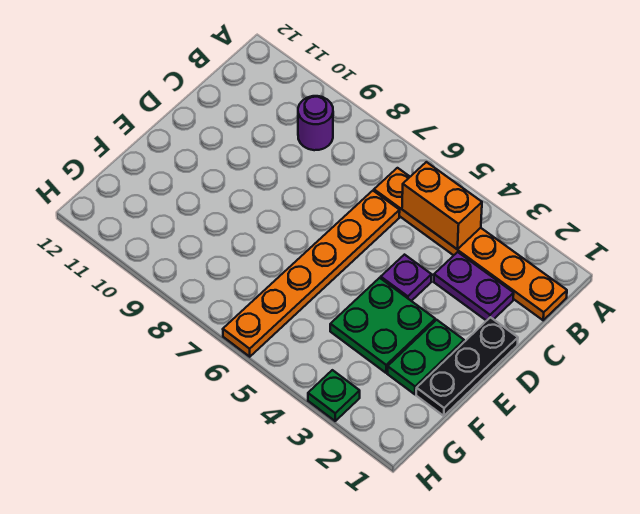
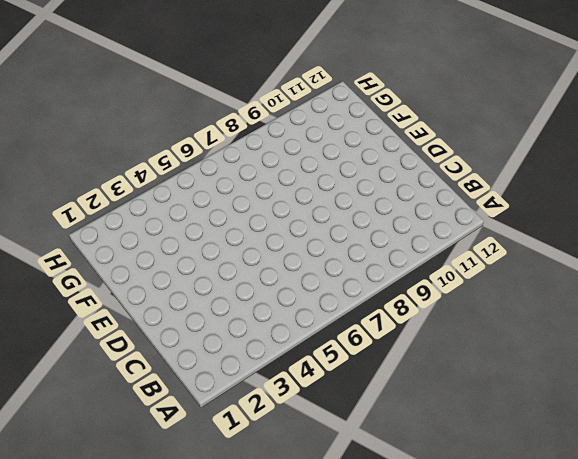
none -> orange 1x6 plate [374,168,567,320]
none -> purple 1x1 round brick [298,96,333,150]

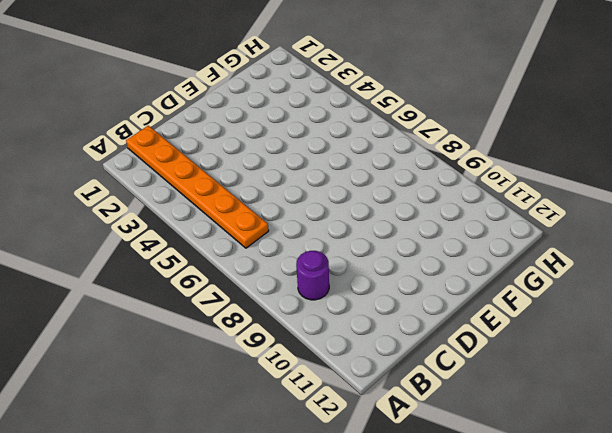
none -> purple 1x2 plate [434,252,514,321]
none -> orange 1x6 plate [223,191,400,357]

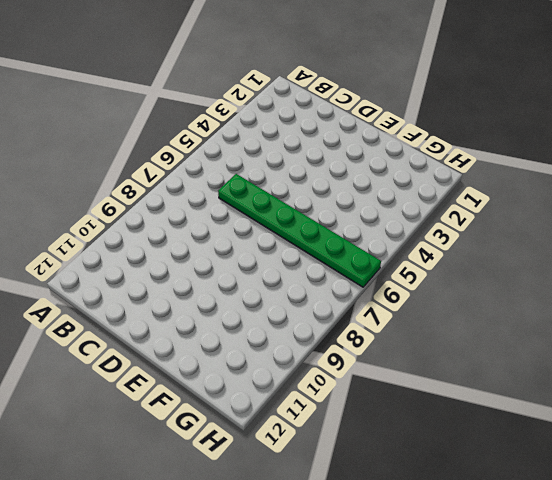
green 1x6 plate [218,174,381,287] -> orange 1x6 plate [223,191,400,357]
none -> orange 1x6 plate [374,168,567,320]
none -> purple 1x1 round brick [298,96,333,150]

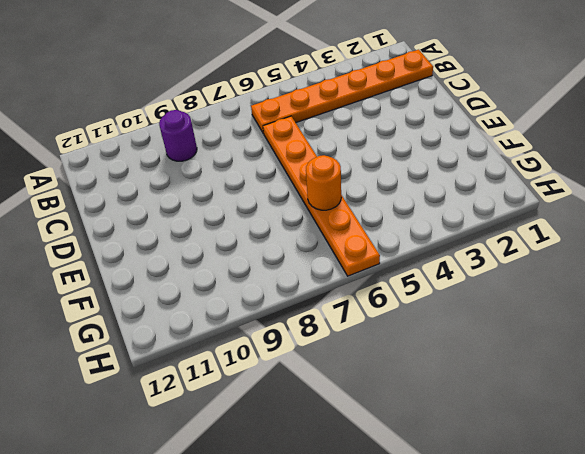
orange 1x1 round brick [306,155,341,210] -> none
none -> purple 1x2 plate [434,252,514,321]
none -> black 1x3 plate [416,317,518,416]

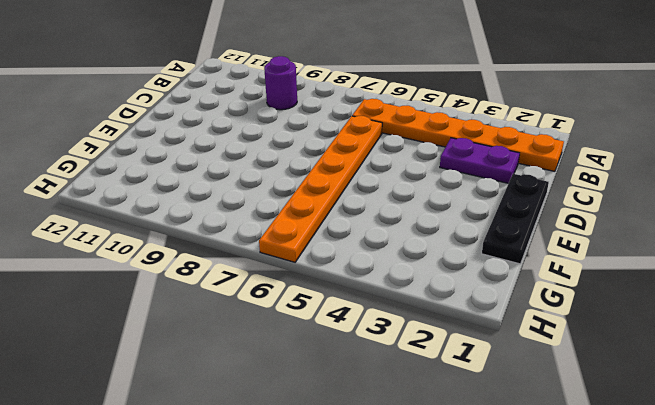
none -> purple 1x1 plate [381,255,432,301]
none -> green 1x2 plate [387,320,464,394]

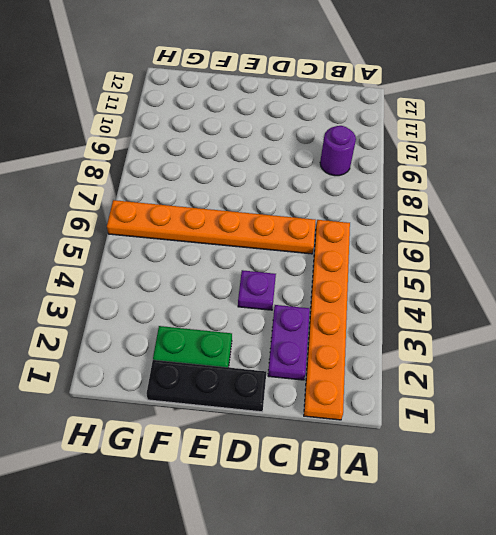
none -> green 2x2 plate [330,278,435,373]
none -> green 1x1 plate [308,370,360,421]

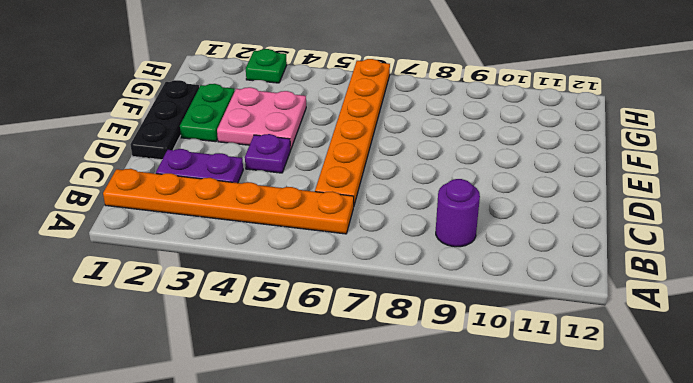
pink 2x2 plate [217,87,306,150] -> green 2x2 plate [330,278,435,373]
none -> orange 1x2 brick [402,162,482,249]

